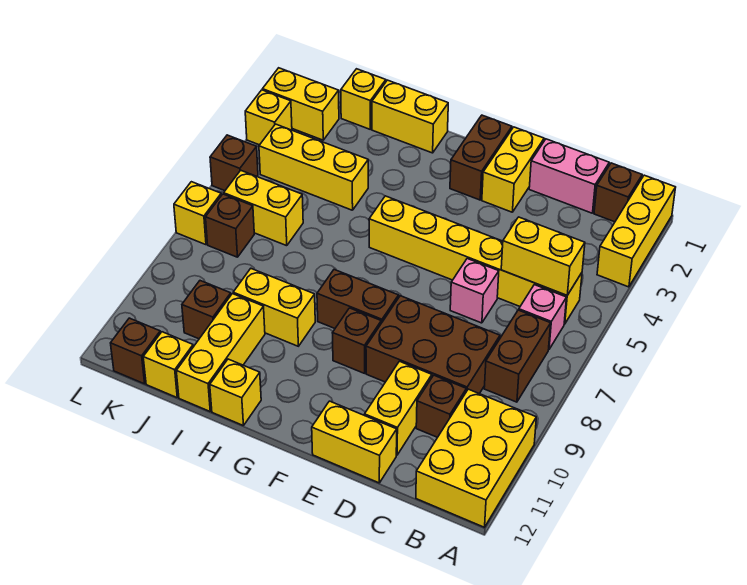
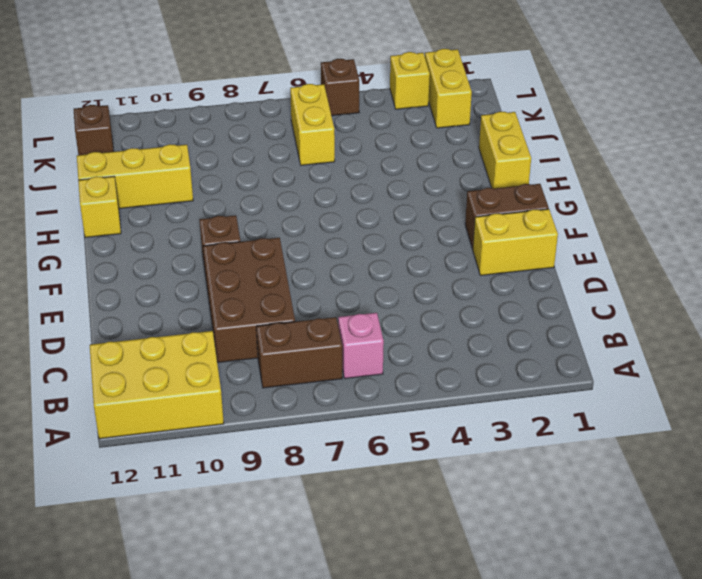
none -> yellow 1x3 brick [597,175,676,287]
none -> brown 1x1 brick [594,163,642,222]
none -> yellow 1x6 brick [369,196,582,324]
none -> pink 1x2 brick [529,139,609,213]

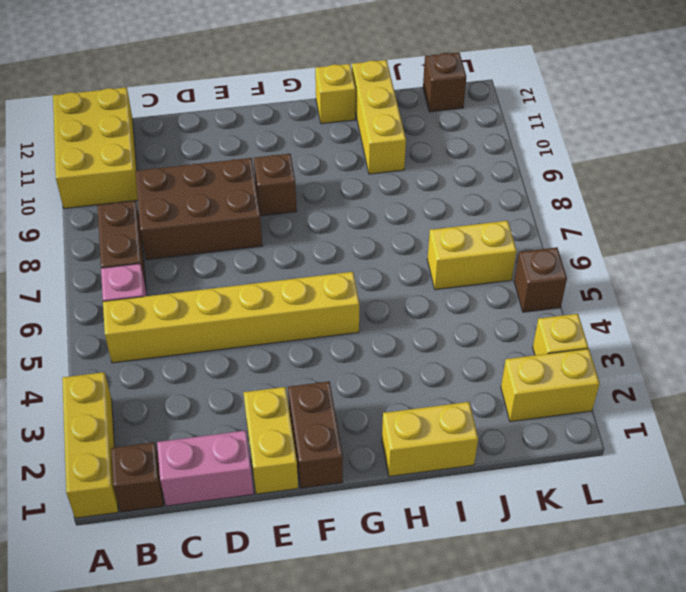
none -> brown 1x1 brick [416,375,466,437]
none -> pink 1x1 brick [450,259,499,323]
none -> yellow 1x2 brick [365,361,432,455]
none -> yellow 1x2 brick [312,401,397,483]

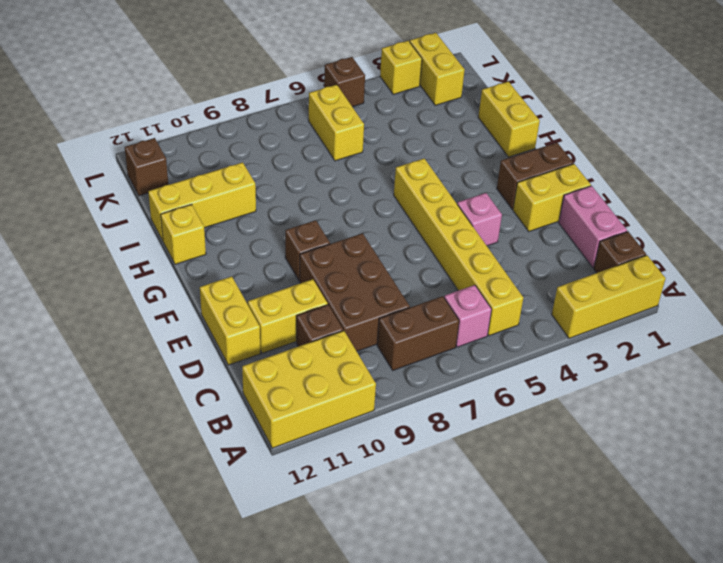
pink 1x1 brick [457,193,502,246] -> pink 1x1 brick moved to [450,259,499,323]
none -> brown 1x2 brick [317,270,399,328]
none -> yellow 1x2 brick [233,269,315,346]
none -> yellow 1x3 brick [259,124,368,210]
none -> yellow 1x1 brick [341,69,386,129]

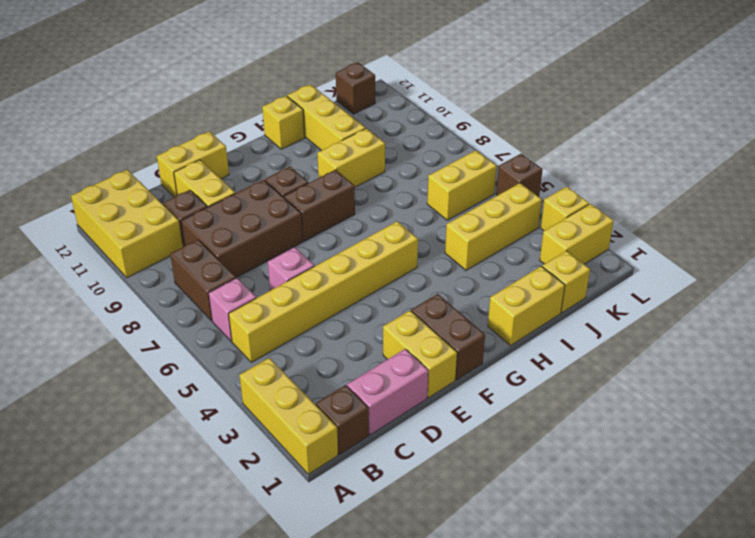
none -> brown 1x1 brick [182,281,231,339]
none -> yellow 1x1 brick [143,332,193,397]
none -> brown 1x1 brick [206,194,254,257]
none -> yellow 1x1 brick [174,182,221,245]

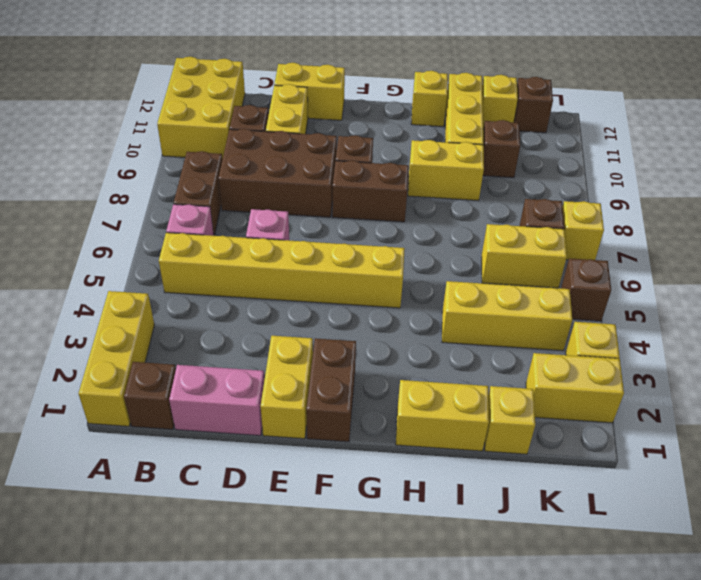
none -> yellow 1x2 brick [501,217,585,295]

